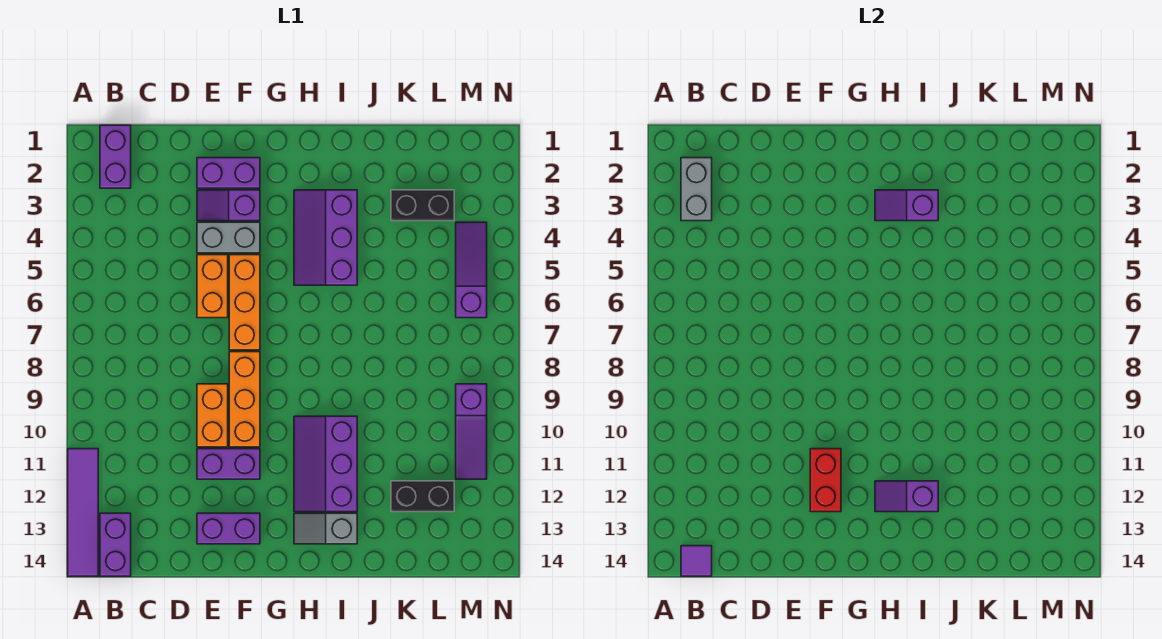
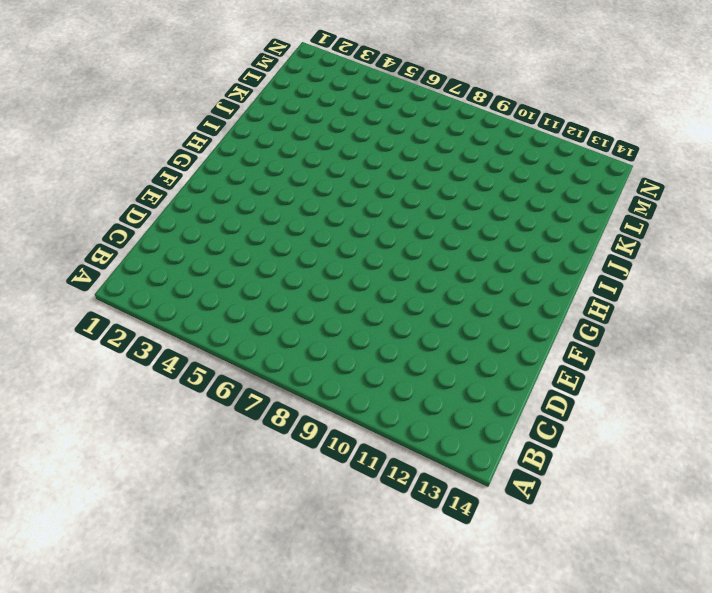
none -> purple 1x4 tile [68,449,98,576]
none -> purple 1x2 brick [100,125,131,188]
none -> purple 1x2 brick [100,513,131,576]

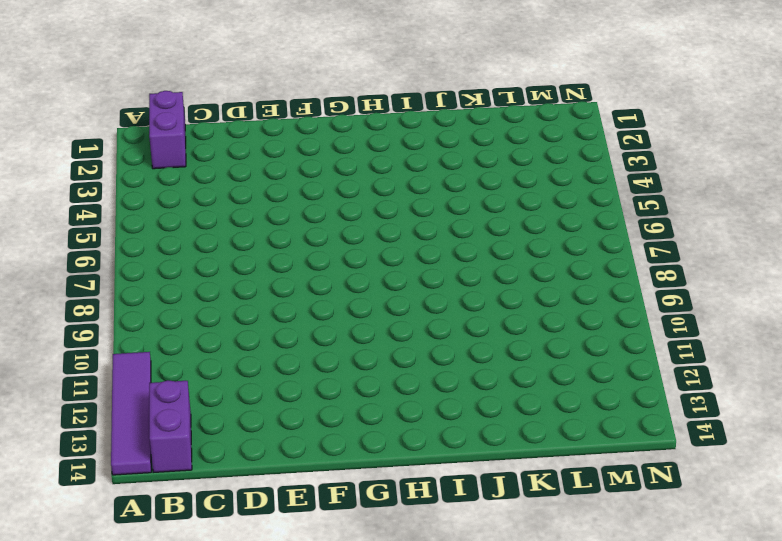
none -> purple 1x2 brick [197,158,260,188]
none -> purple 1x2 slope [197,190,260,221]
none -> grey 1x2 brick [197,222,260,253]

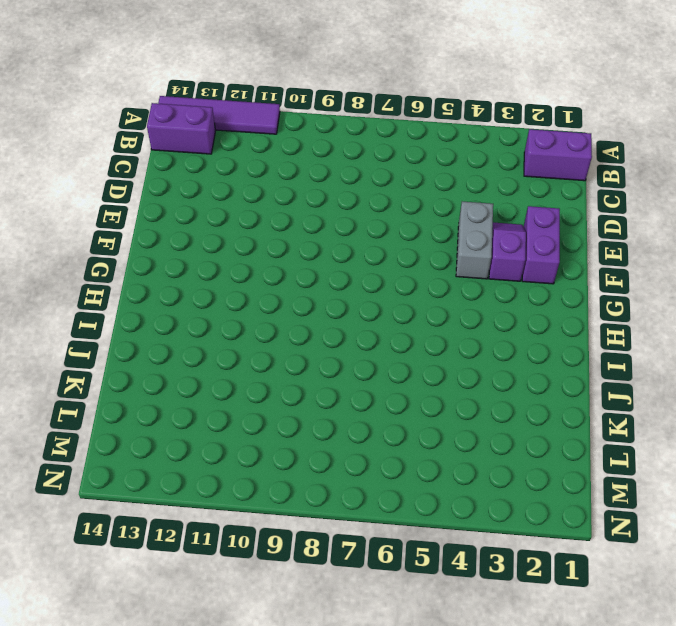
none -> orange 1x2 brick [197,255,228,318]
none -> orange 1x2 brick [197,384,228,447]
none -> purple 1x2 brick [197,449,260,479]

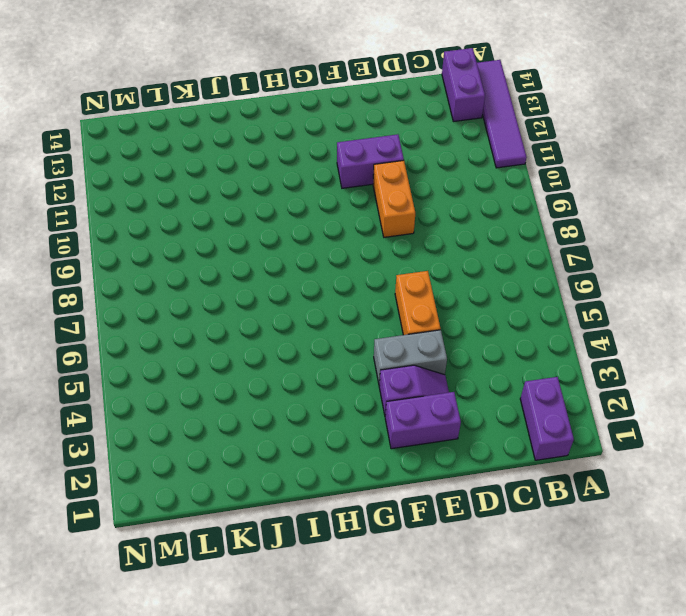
none -> purple 1x2 brick [197,513,260,544]
none -> orange 1x3 brick [229,255,260,350]
none -> orange 1x3 brick [229,352,260,447]

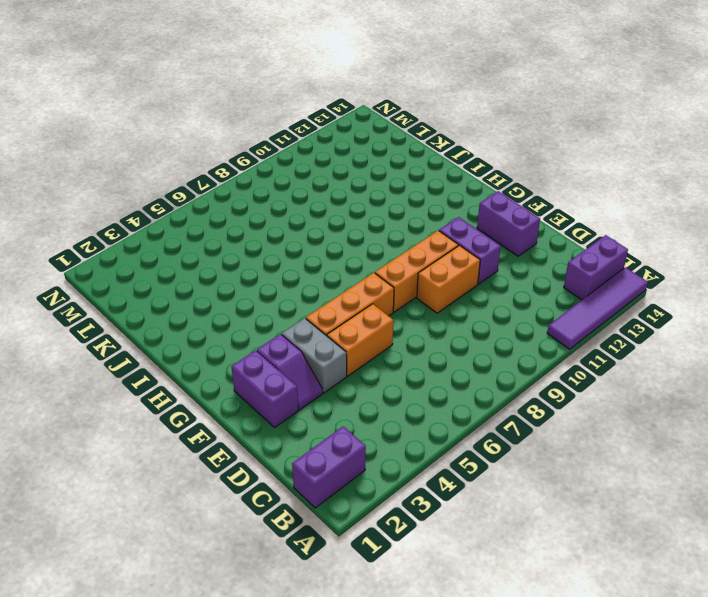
none -> purple 2x3 slope [294,190,357,285]
none -> purple 2x3 slope [294,416,357,512]
none -> grey 1x2 slope [294,513,357,544]

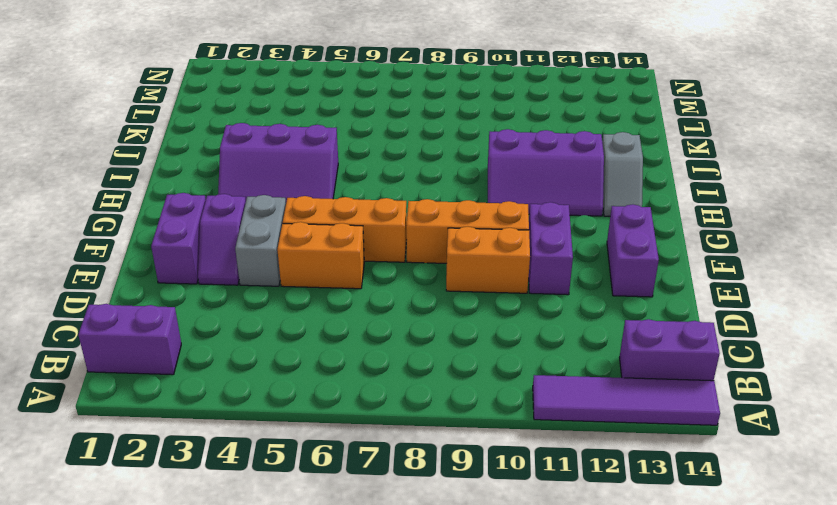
none -> black 1x2 brick [391,190,454,221]
none -> black 1x2 brick [391,481,454,512]
none -> purple 1x3 slope [456,222,487,318]

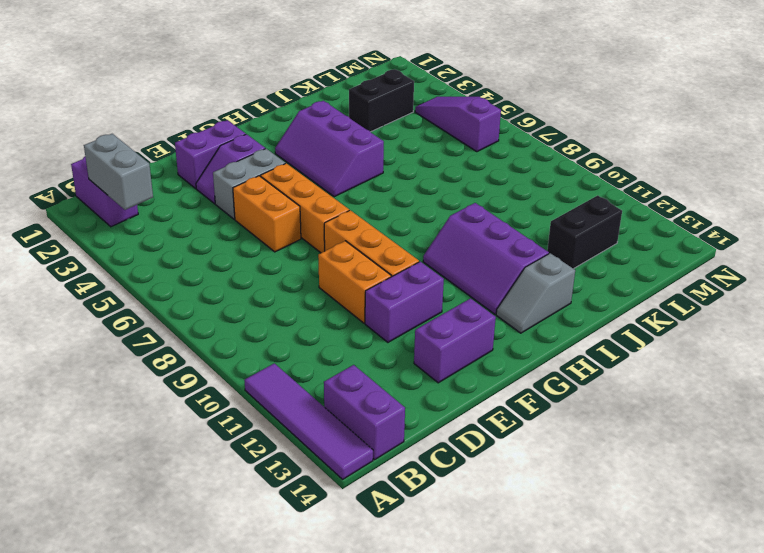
none -> purple 1x3 slope [456,384,487,479]
none -> purple 1x1 tile [681,546,712,576]
none -> red 1x2 brick [810,449,841,512]

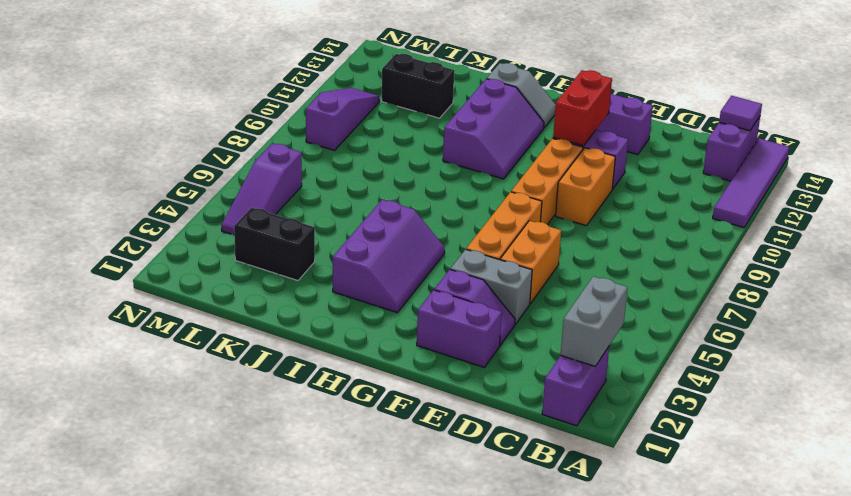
none -> purple 1x2 slope [875,190,938,221]
none -> purple 1x2 slope [875,481,938,512]

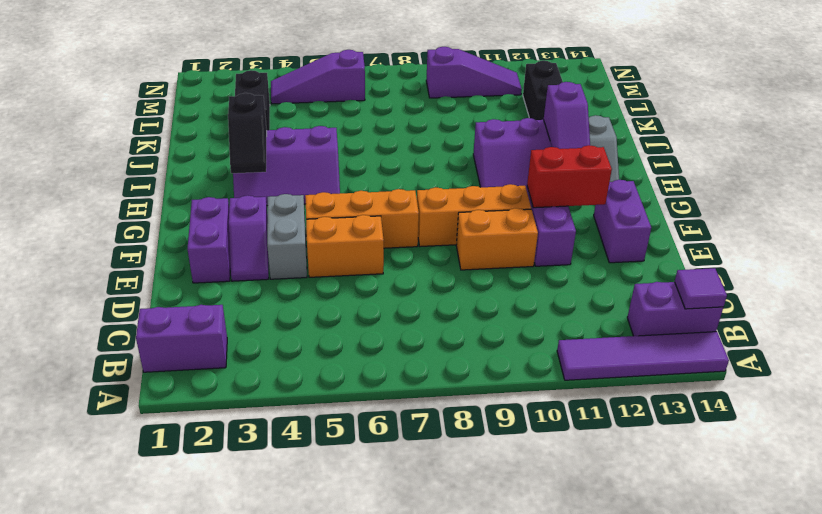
black 1x2 slope [228,93,267,173] -> purple 1x2 slope [875,190,938,221]
none -> grey 1x2 brick [681,158,712,221]

